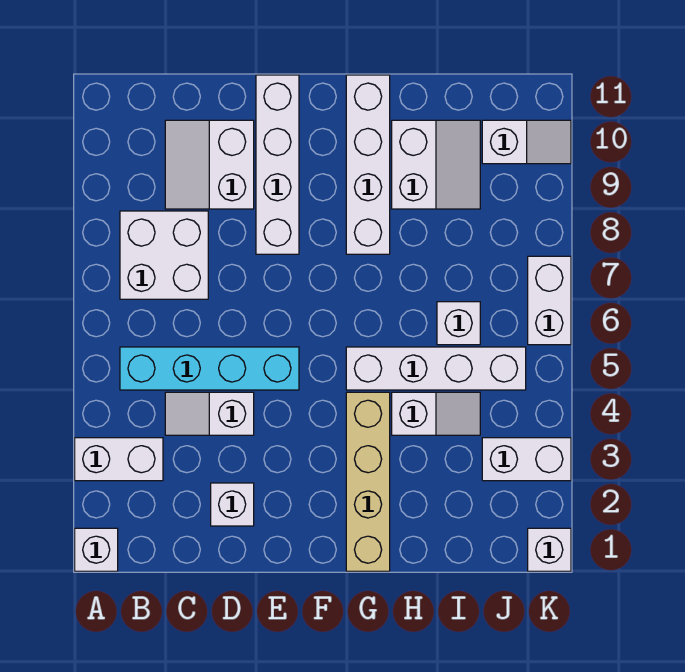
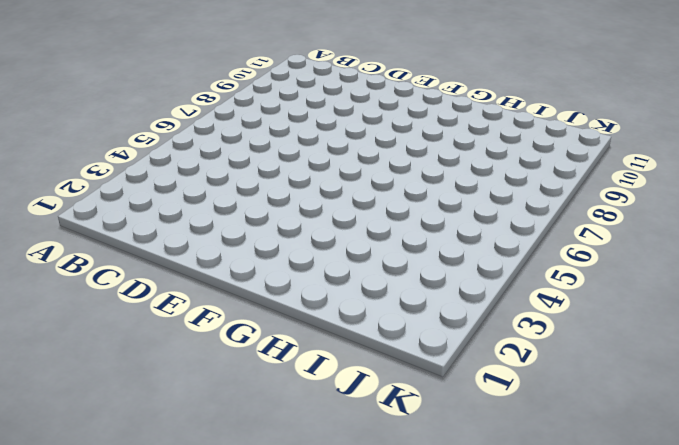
none -> white 1x1 brick [75,528,118,571]
none -> white 1x2 brick [75,438,163,481]
none -> cyan 1x4 brick [120,347,299,390]

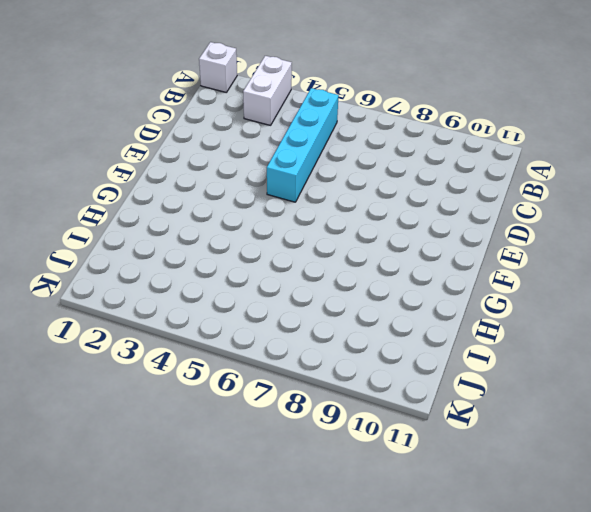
none -> white 2x2 brick [120,211,208,299]
none -> white 1x2 slope [165,392,254,435]
none -> white 2x2 slope [165,120,254,209]

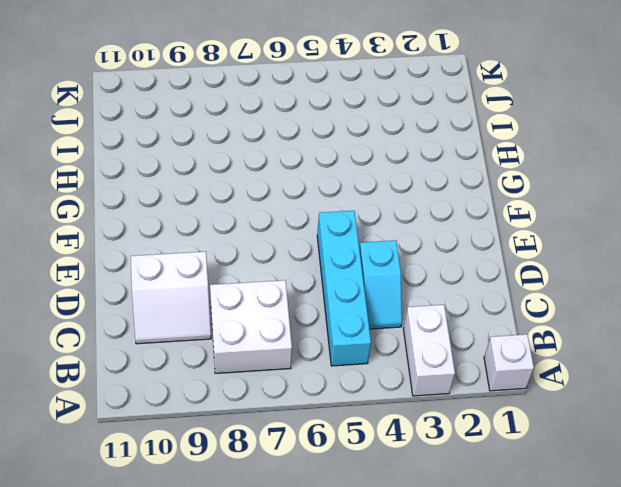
cyan 1x2 slope [359,240,402,329] -> white 1x2 slope [165,392,254,435]
none -> white 1x1 brick [211,483,254,526]
none -> white 1x4 brick [256,75,299,254]
none -> tan 1x4 brick [346,392,390,571]

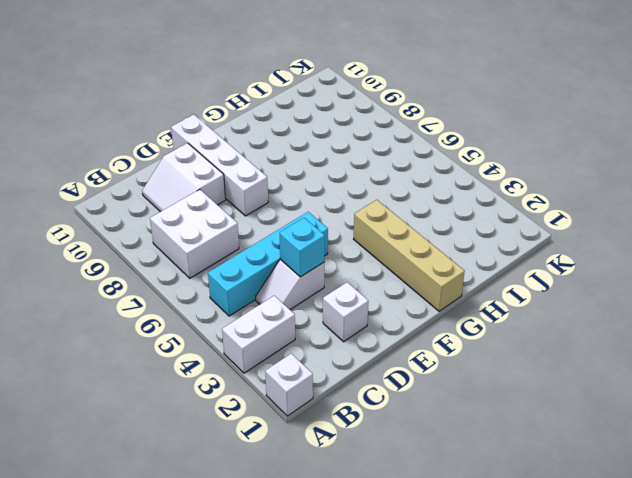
cyan 1x1 brick [280,218,325,277] -> none
none -> white 1x4 brick [346,347,526,390]
none -> white 1x4 brick [346,75,390,254]
none -> white 1x2 slope [392,392,480,435]

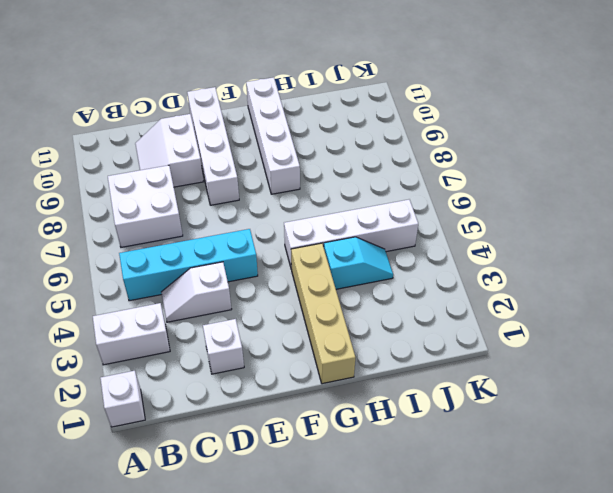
cyan 1x2 slope [324,237,393,289] -> white 1x2 slope [392,392,480,435]
none -> white 2x2 slope [392,120,480,209]
none -> white 1x1 brick [437,302,480,345]
none -> white 1x2 brick [482,438,571,481]

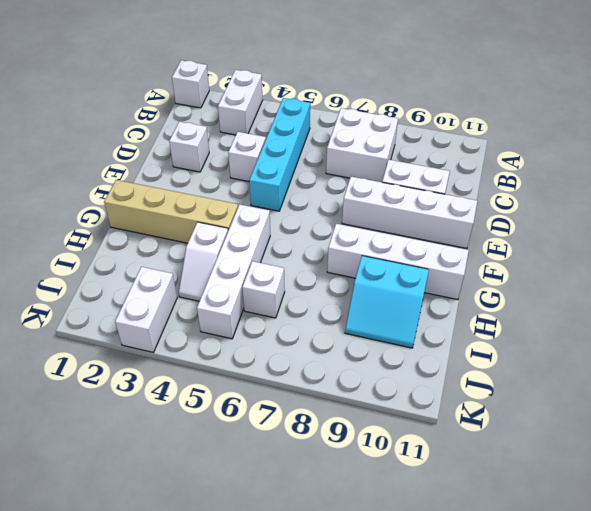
cyan 2x2 slope [345,256,429,348] -> white 2x2 slope [392,120,480,209]
none -> white 1x2 slope [482,120,571,164]
none -> white 1x1 brick [528,528,571,571]
none -> white 1x2 brick [528,256,571,345]

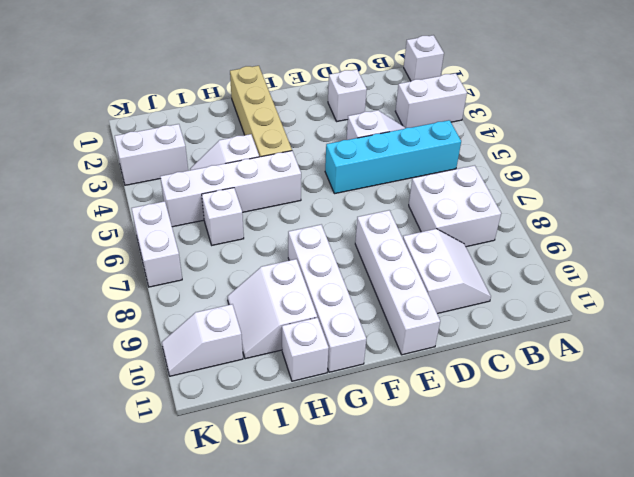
white 1x1 brick [282,317,329,381] -> white 1x1 brick moved to [528,528,571,571]

